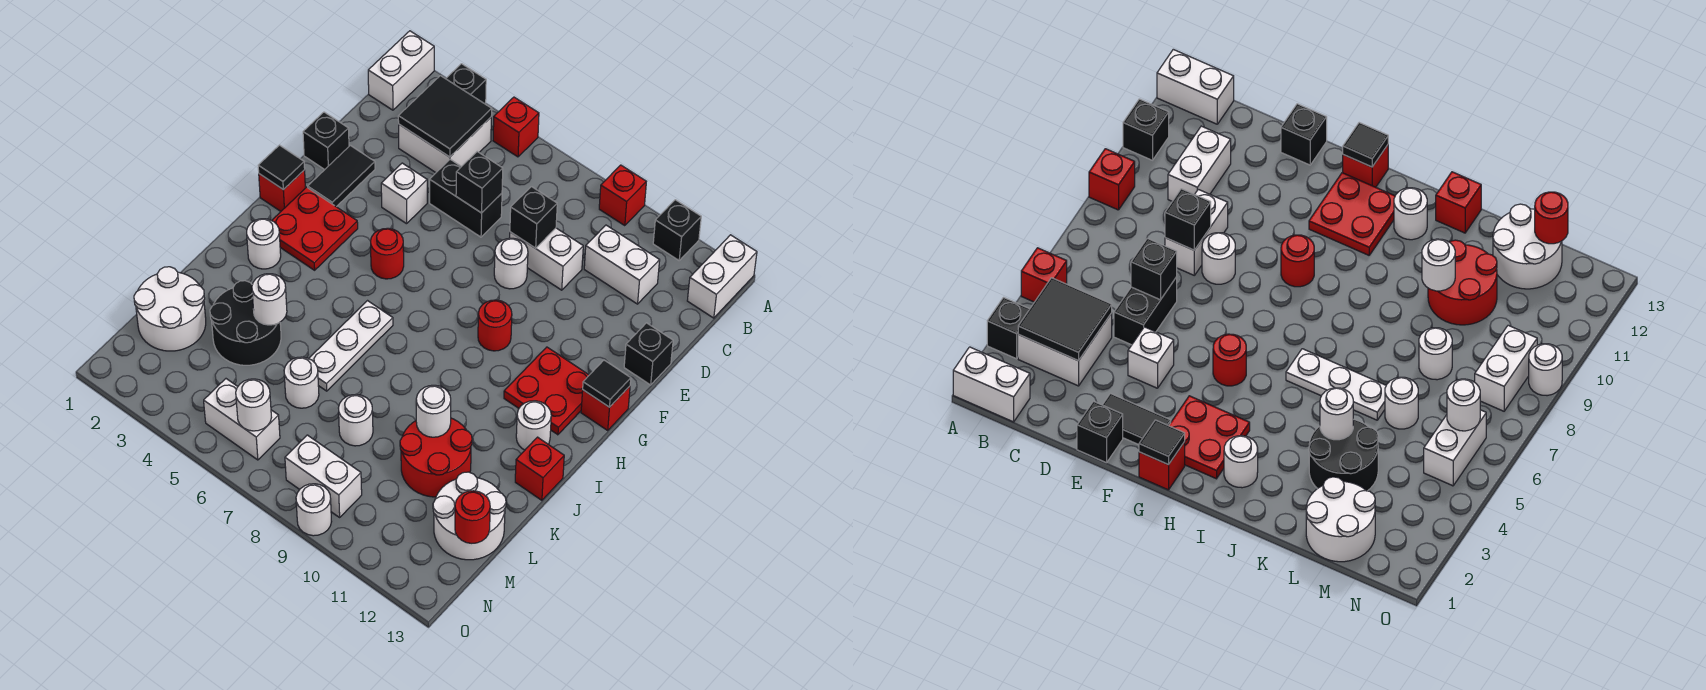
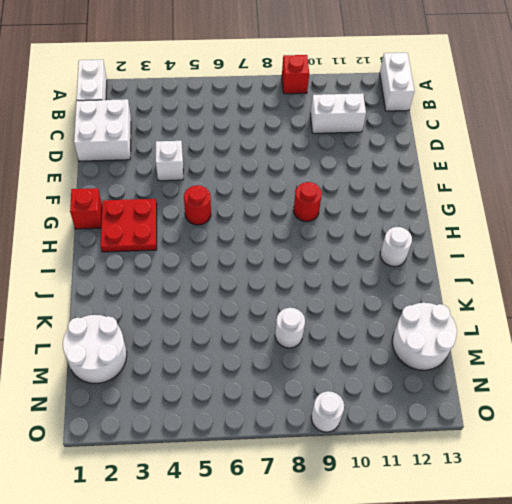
white 2x2 brick [74,99,131,161] -> white 2x2 brick moved to [399,117,491,172]
none -> black 1x1 brick [446,64,486,104]
none -> red 1x1 brick [493,97,539,157]
none -> black 1x1 brick [653,200,701,260]
none -> black 1x2 brick [430,159,502,237]

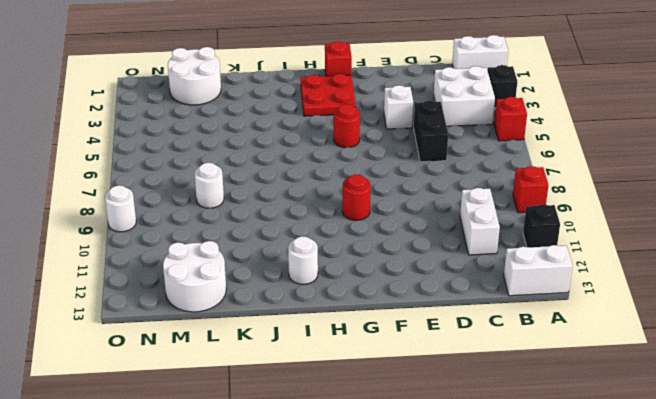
none -> white 1x2 brick [510,228,583,290]
none -> black 1x1 brick [303,112,349,170]
none -> black 1x2 tile [308,145,375,207]
none -> white 1x1 round brick [494,238,528,289]

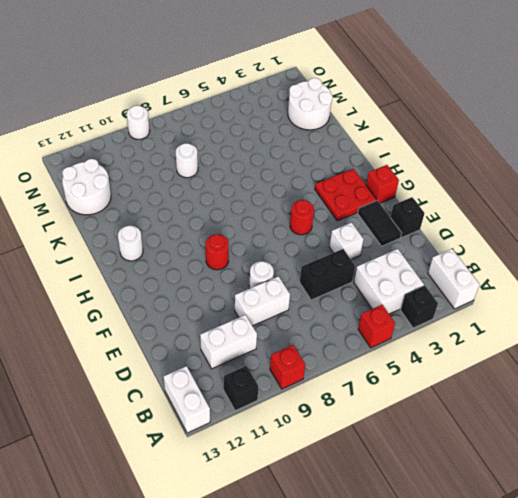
none -> black 1x1 brick [624,323,673,385]
none -> red 2x2 plate [504,347,589,435]
none -> red 1x1 brick [581,386,630,430]
none -> white 1x1 round brick [247,219,281,269]

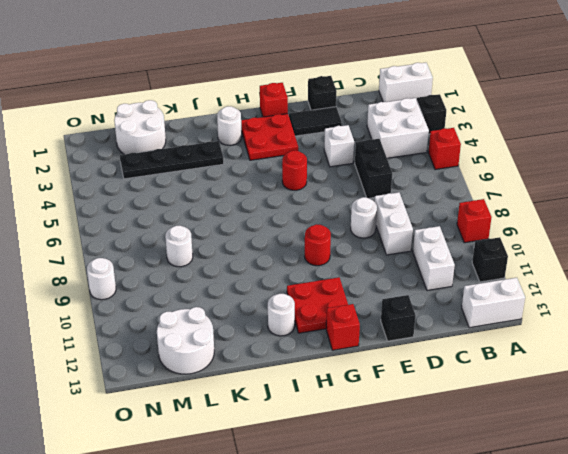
black 1x4 plate [120,141,224,179] -> black 2x2 round brick [210,281,281,365]
none -> white 1x3 plate [309,301,393,391]
none -> red 1x1 brick [515,437,564,500]
none -> red 2x2 round brick [400,418,472,497]
none -> white 1x1 round brick [284,357,319,408]

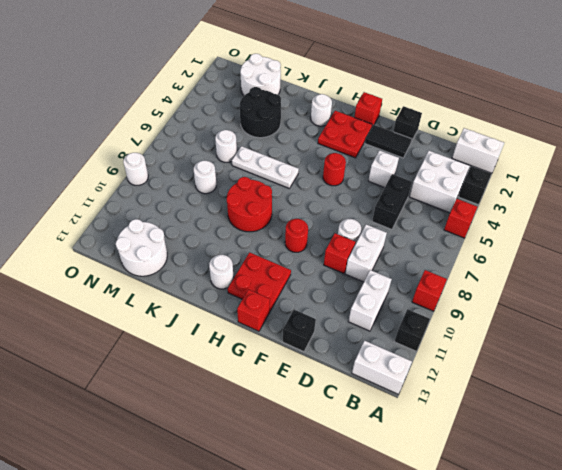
red 1x1 brick [324,233,355,274] -> red 1x1 brick moved to [515,437,564,500]
red 2x2 round brick [227,177,272,232] -> red 2x2 round brick moved to [400,418,472,497]
none -> white 1x2 brick [204,379,280,460]
none -> white 1x2 brick [285,435,362,517]
none -> black 2x2 tile [398,76,492,157]
none -> black 1x1 brick [456,152,503,213]

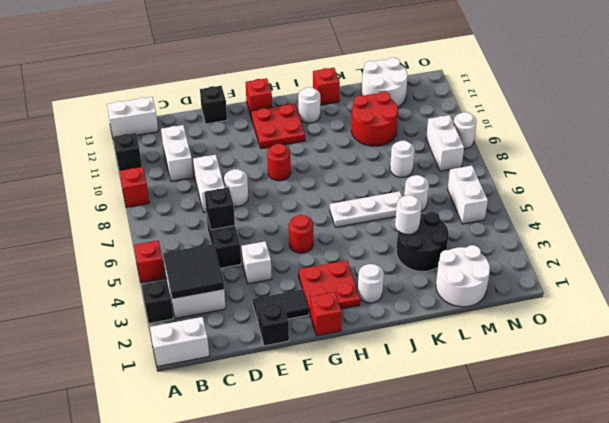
none -> black 1x1 brick [510,187,557,248]
none -> black 1x1 tile [258,145,305,190]
none -> black 1x1 tile [583,360,631,407]
none -> white 1x1 round brick [416,385,451,437]

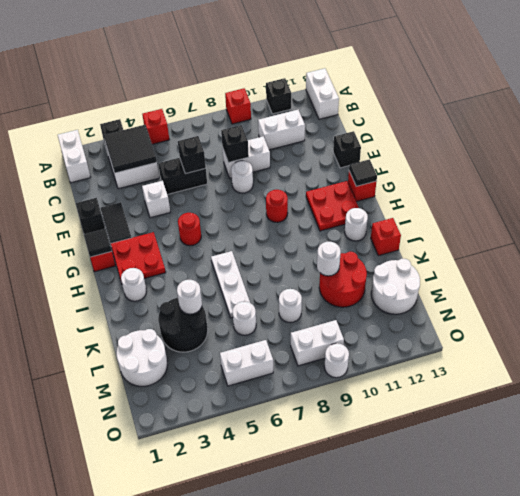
none -> red 1x1 round brick [455,491,490,543]
none -> white 1x1 round brick [236,379,271,431]

